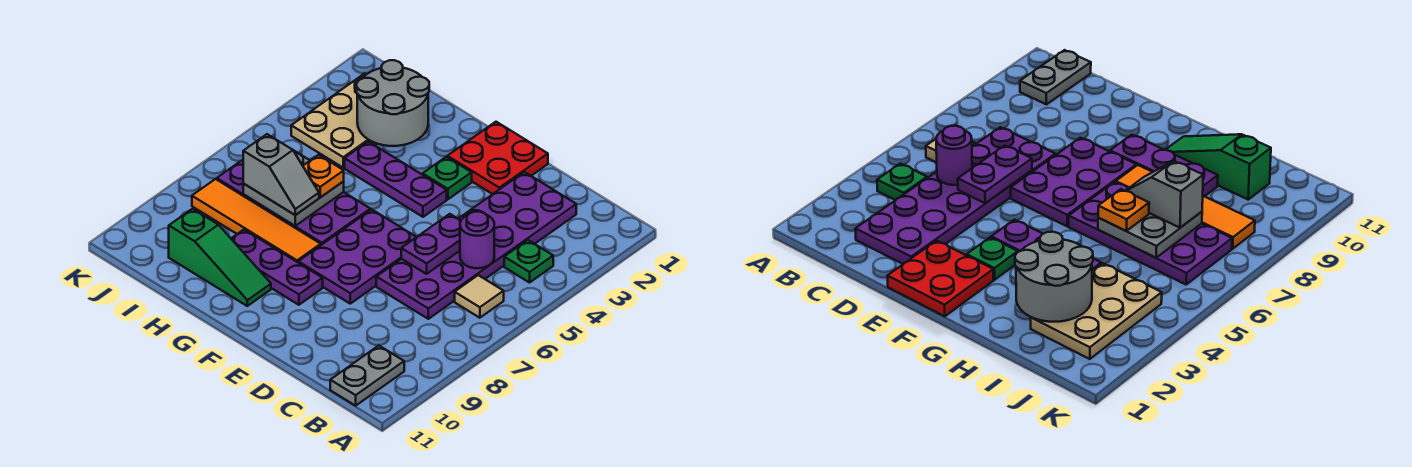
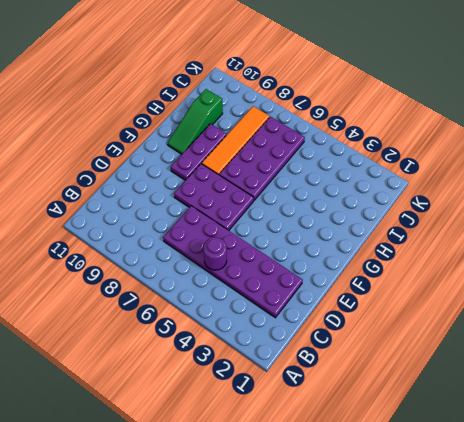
none -> green 1x1 plate [504,240,553,283]
none -> tan 1x1 tile [455,275,504,318]
none -> grey 1x2 plate [330,346,404,406]

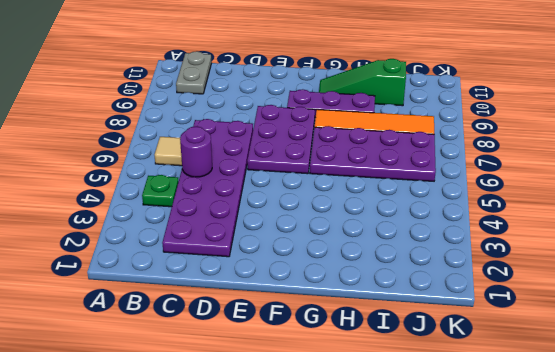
none -> red 2x2 plate [447,122,548,194]
none -> green 1x1 plate [423,157,472,199]
none -> purple 1x3 plate [345,142,447,217]

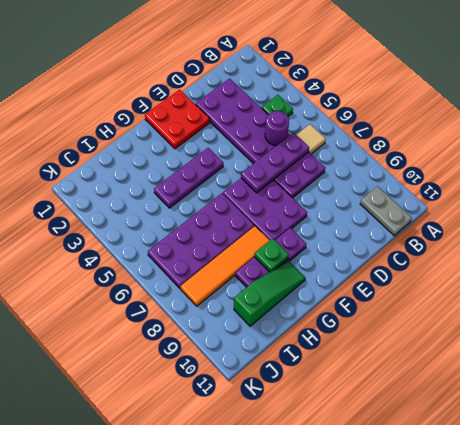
purple 1x3 plate [241,133,309,193] -> purple 1x2 plate [401,214,461,274]
green 1x1 plate [254,238,289,272] -> green 1x1 plate moved to [423,157,472,199]
none -> tan 2x3 plate [291,74,377,168]
none -> grey 2x2 round brick [357,60,429,146]
none -> grey 2x2 plate [243,150,344,226]

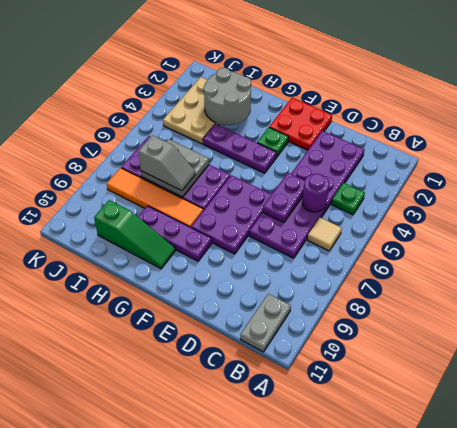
none -> orange 1x1 plate [303,155,344,197]

